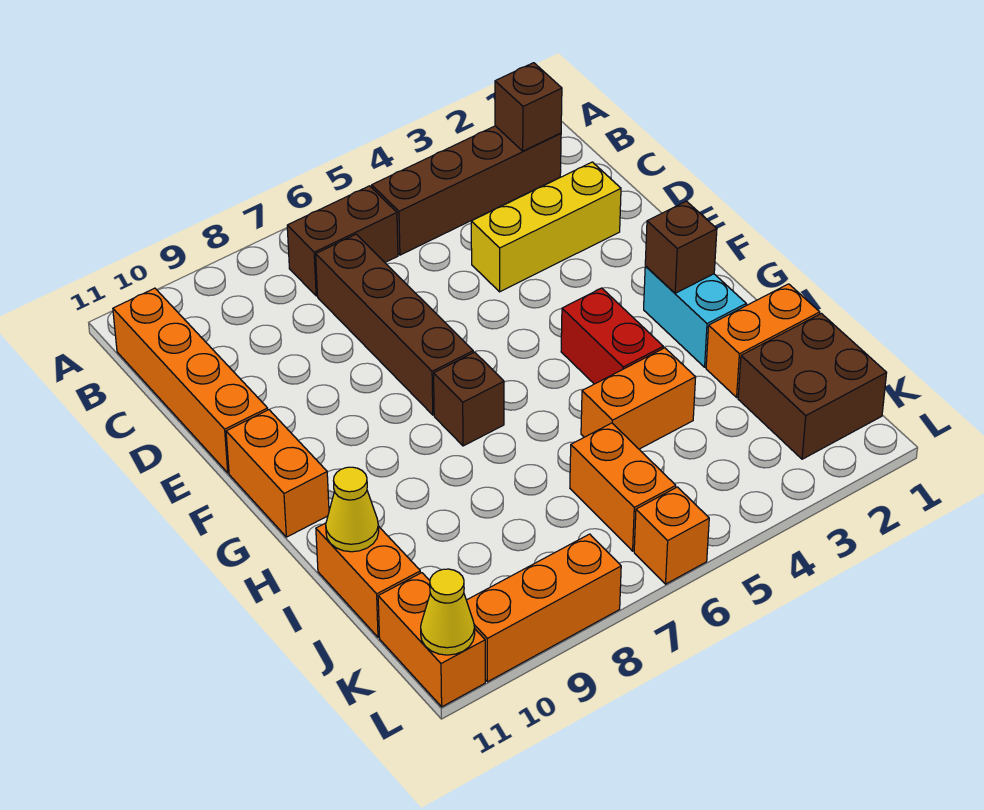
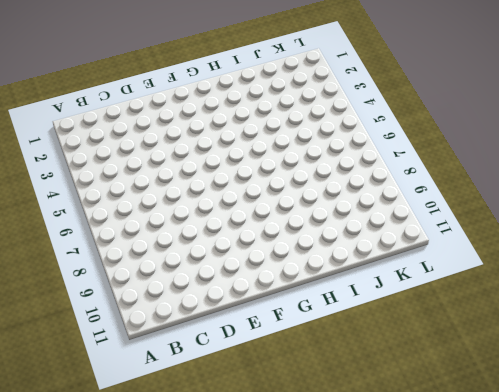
none -> brown 1x4 brick [371,126,561,255]
none -> brown 1x2 brick [287,186,398,296]
none -> orange 1x4 brick [113,288,268,473]

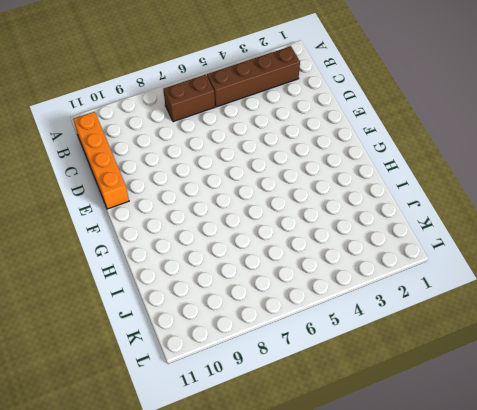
none -> brown 1x4 brick [316,234,473,415]
none -> yellow 1x3 brick [471,162,621,292]
none -> orange 1x2 brick [226,410,329,537]

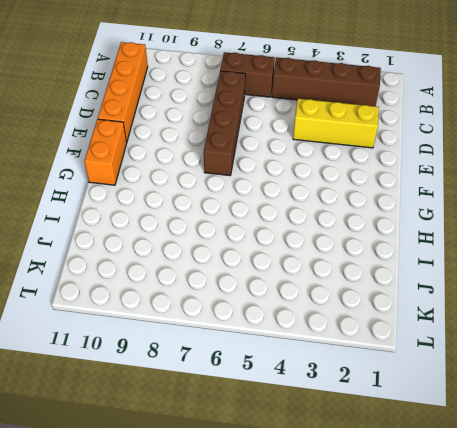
none -> cyan 1x2 brick [644,266,746,367]
none -> red 1x2 brick [561,288,663,384]
none -> brown 1x1 brick [434,352,504,446]

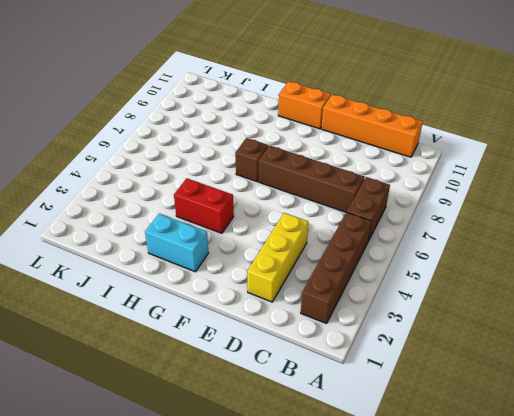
none -> orange 1x2 brick [706,284,820,397]
none -> orange 1x2 brick [581,348,696,449]
none -> orange 1x2 brick [316,523,421,637]

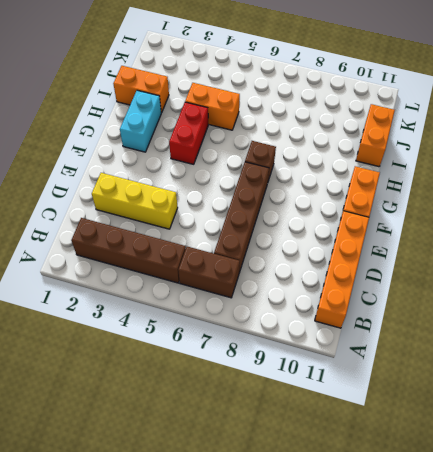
none -> brown 2x2 brick [738,313,887,459]
none -> orange 1x2 brick [570,423,676,551]
none -> orange 1x2 brick [378,573,485,707]

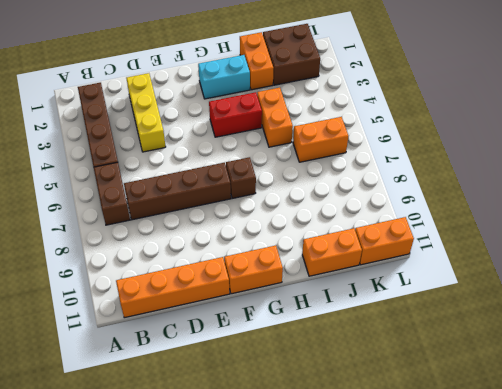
none -> orange 1x1 brick [634,487,709,584]
none -> orange 1x3 brick [466,534,621,682]
none -> brown 1x1 brick [495,63,562,151]

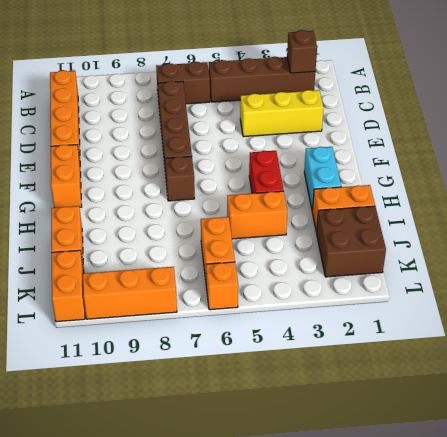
none -> brown 1x1 brick [645,201,717,293]
none -> yellow 1x1 cone [326,467,379,552]
none -> yellow 1x1 cone [421,569,475,655]

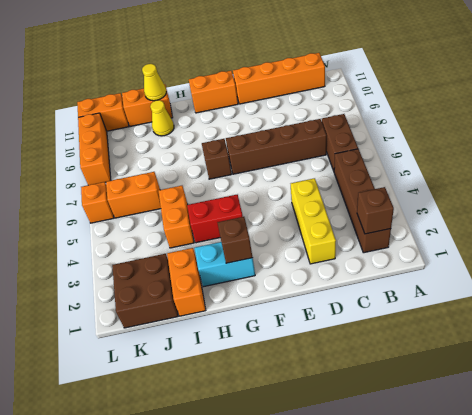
yellow 1x1 cone [150,100,174,136] -> yellow 1x1 cone moved to [421,569,475,655]

